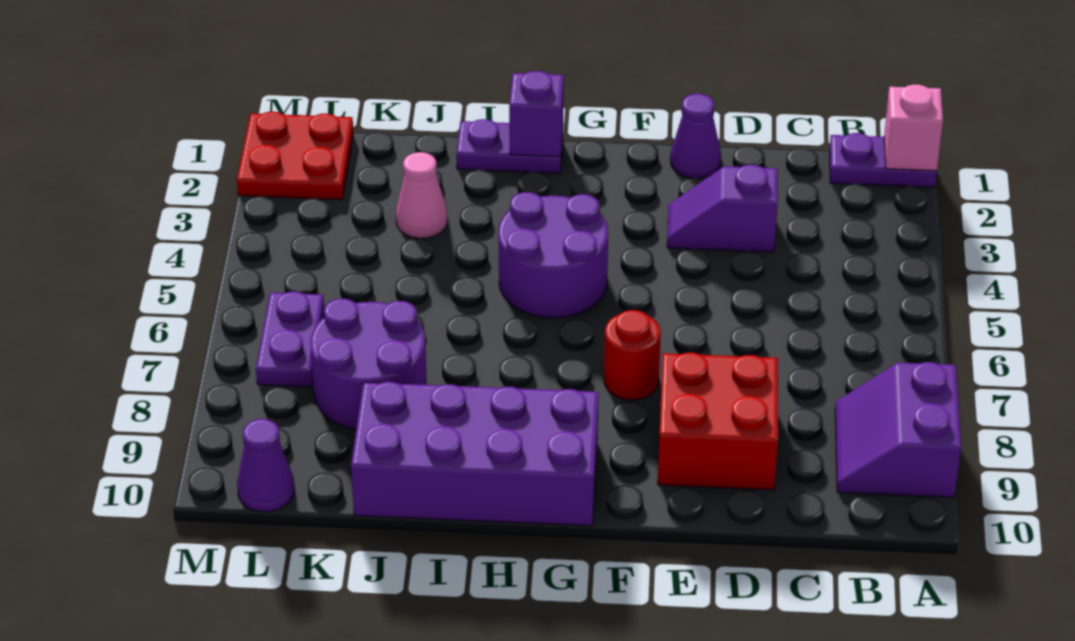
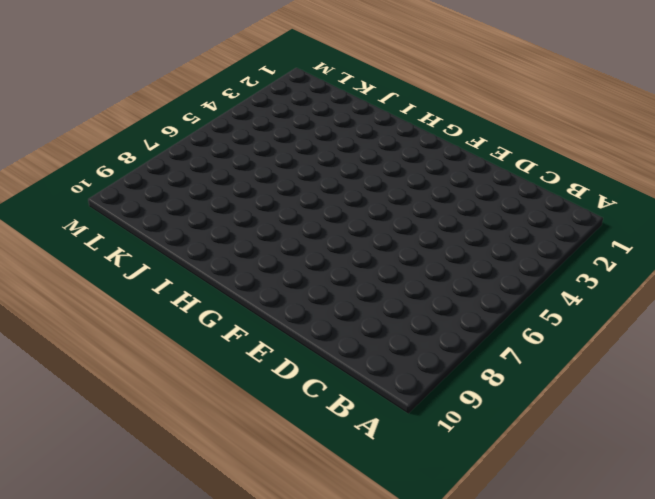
none -> purple 1x2 plate [829,133,937,187]
none -> purple 2x2 slope [835,362,961,497]
none -> purple 1x2 slope [667,165,778,252]

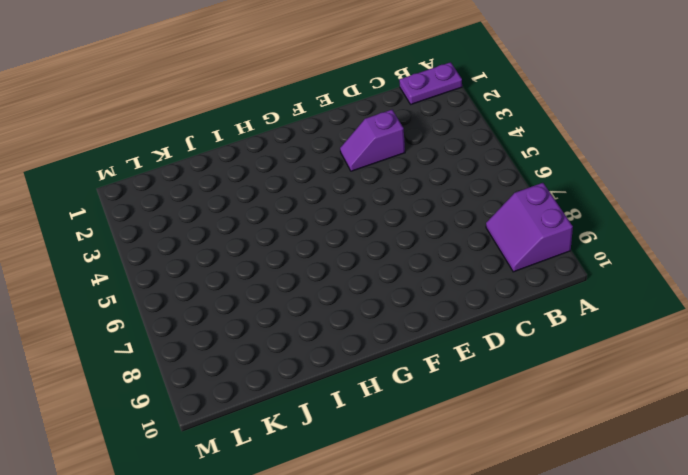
none -> red 2x2 brick [658,353,778,490]
none -> purple 1x1 cone [670,94,721,178]
none -> red 1x1 round brick [604,310,661,400]

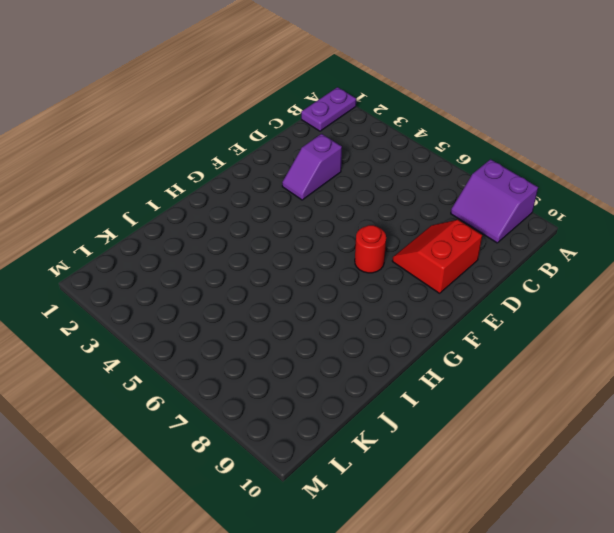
red 2x2 slope [392,220,482,293] -> red 2x2 brick [658,353,778,490]
none -> purple 1x1 cone [670,94,721,178]
none -> purple 2x2 round brick [498,192,608,318]
none -> purple 2x4 brick [351,382,598,526]

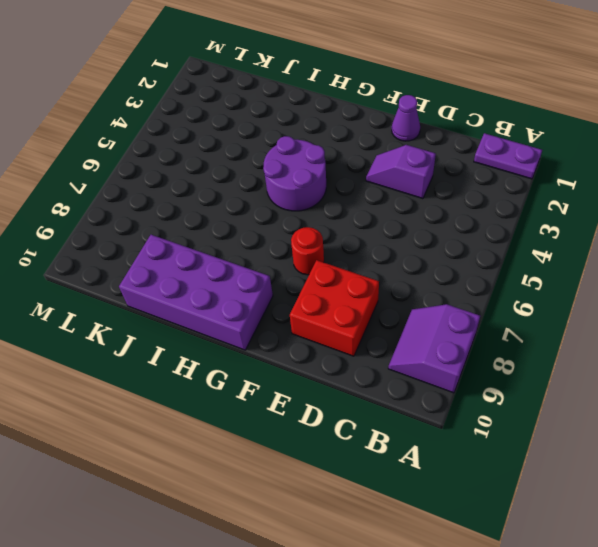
none -> purple 1x2 plate [456,119,563,173]
none -> pink 1x1 cone [396,152,448,238]
none -> purple 2x2 round brick [311,299,427,429]

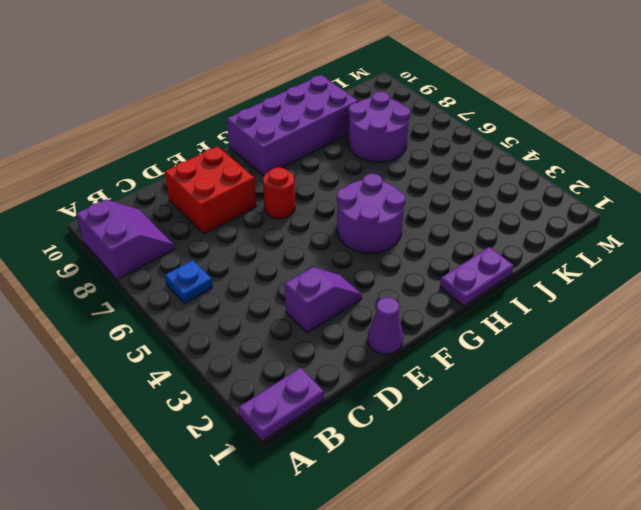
blue 1x1 plate [165,260,213,303] -> none
none -> pink 1x1 cone [396,152,448,238]
none -> red 2x2 plate [237,112,353,200]
none -> purple 1x2 plate [256,292,324,387]

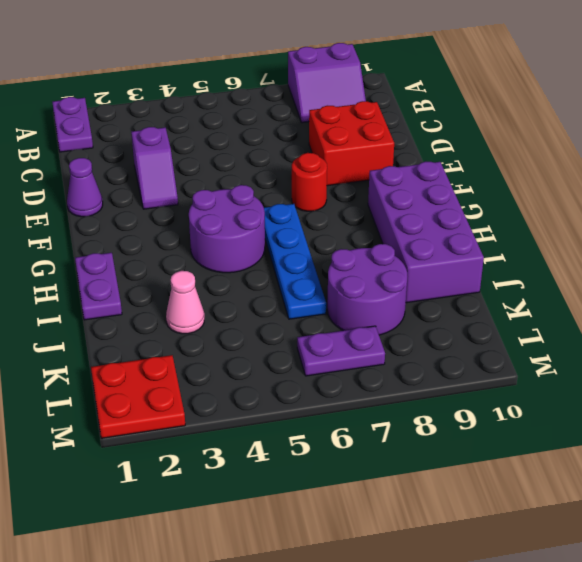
blue 1x4 plate [264,204,326,319] -> none
none -> purple 1x1 cone [237,419,295,512]
none -> pink 1x1 brick [884,85,943,171]
none -> purple 1x1 brick [509,71,564,157]

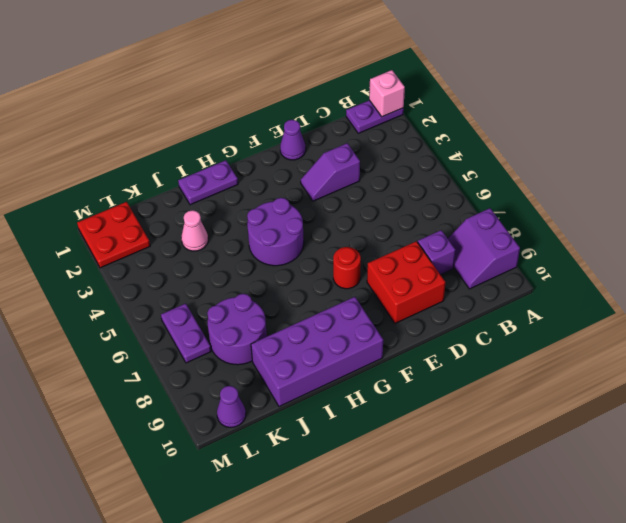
purple 1x1 brick [418,230,455,275] -> purple 1x1 brick moved to [509,71,564,157]

